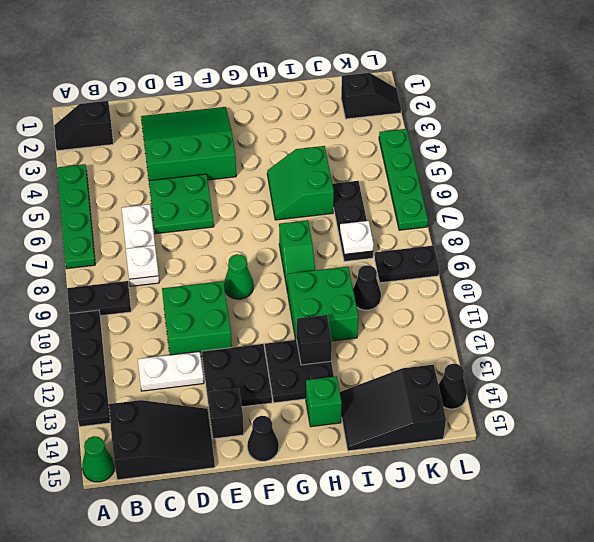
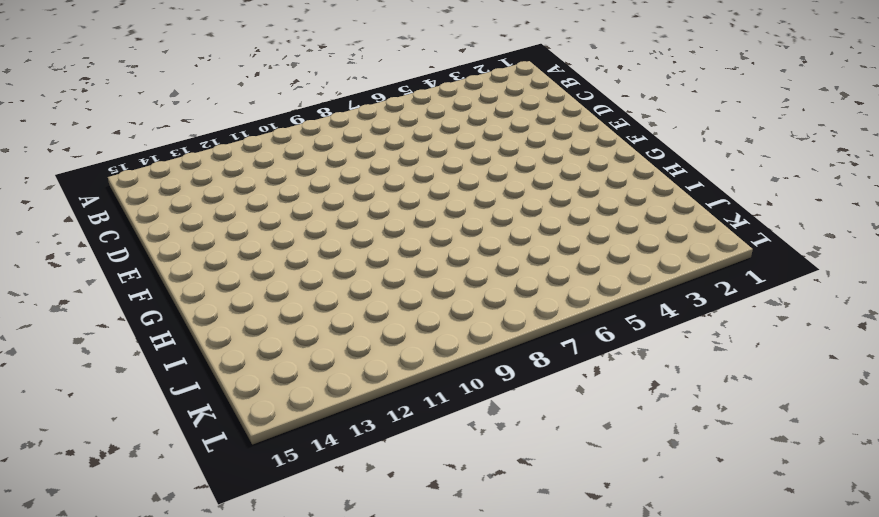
none -> black 1x2 slope [54,101,113,151]
none -> green 1x4 plate [57,164,95,269]
none -> black 1x2 plate [67,281,131,316]
none -> black 1x4 plate [69,310,110,427]

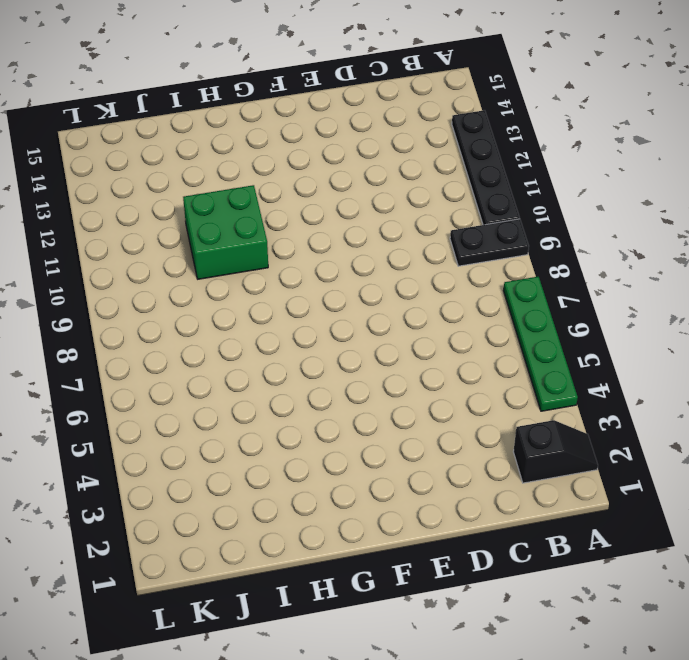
none -> green 1x1 cone [82,436,114,482]
none -> black 2x3 slope [109,400,215,480]
none -> white 1x3 plate [122,204,159,286]
none -> white 1x2 plate [138,351,204,391]

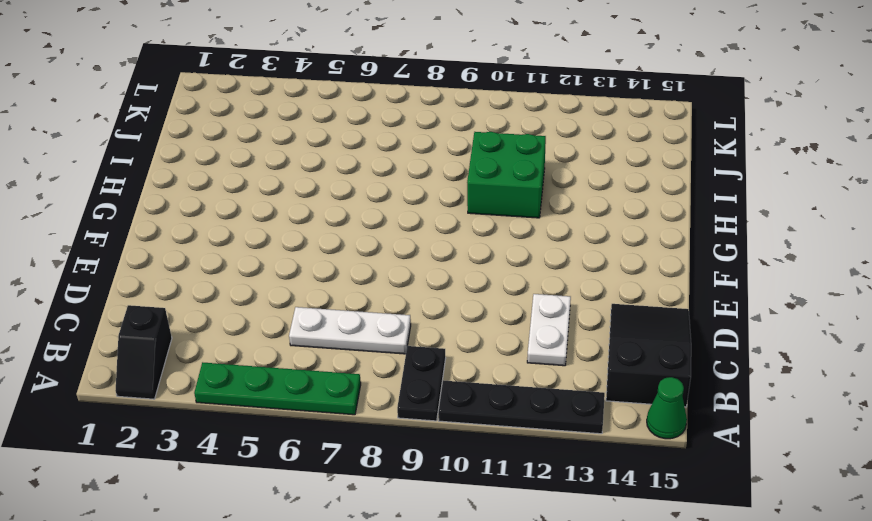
none -> green 3x3 slope [141,107,236,180]
none -> green 2x2 plate [149,174,214,234]
none -> green 2x2 brick [162,281,232,357]
none -> black 2x2 plate [202,344,272,407]

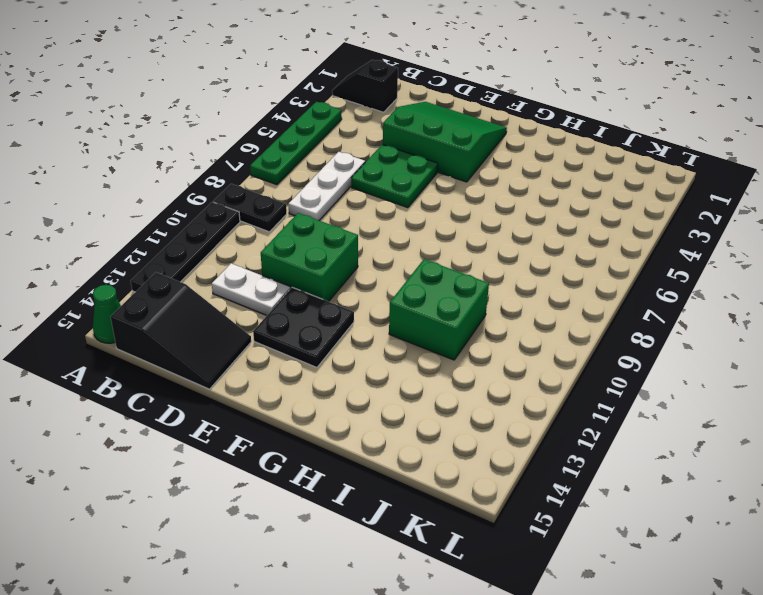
none -> black 1x1 brick [208,388,244,439]
none -> green 1x1 cone [224,254,253,299]
none -> black 1x1 cone [247,416,279,461]
none -> black 2x2 plate [265,340,334,403]

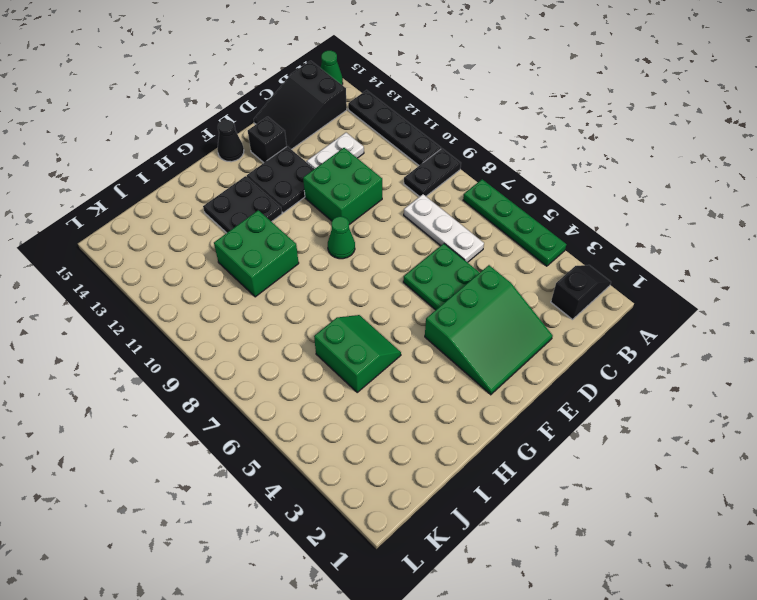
none -> green 1x2 slope [279,220,315,293]
none -> green 1x1 brick [306,376,342,427]
none -> black 2x3 slope [340,365,446,451]
none -> black 1x3 plate [332,181,373,262]

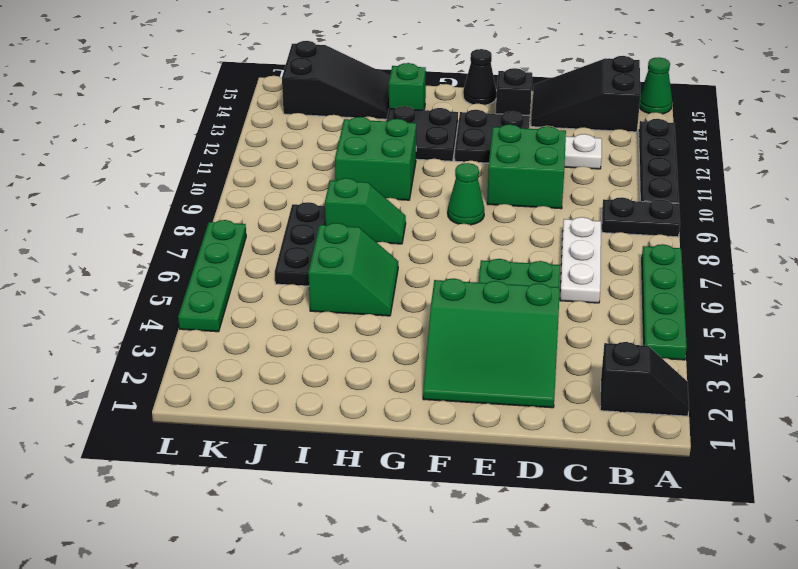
green 1x2 slope [325,178,406,244] -> green 1x2 slope turned to [279,220,315,293]
none -> black 1x1 cone [353,265,381,310]
none -> black 1x2 slope [341,73,401,119]
none -> black 1x2 plate [375,246,439,283]
none -> black 1x1 cone [438,364,467,409]

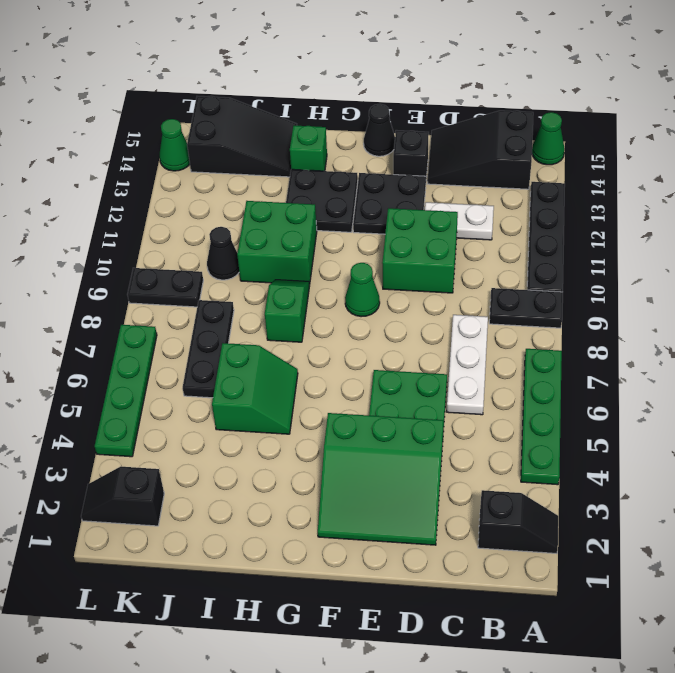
green 1x1 cone [160,119,190,171] -> black 1x1 cone [438,364,467,409]
none -> white 1x1 plate [126,245,159,279]
none -> black 1x1 brick [296,315,332,365]
none -> white 1x1 plate [340,221,374,254]

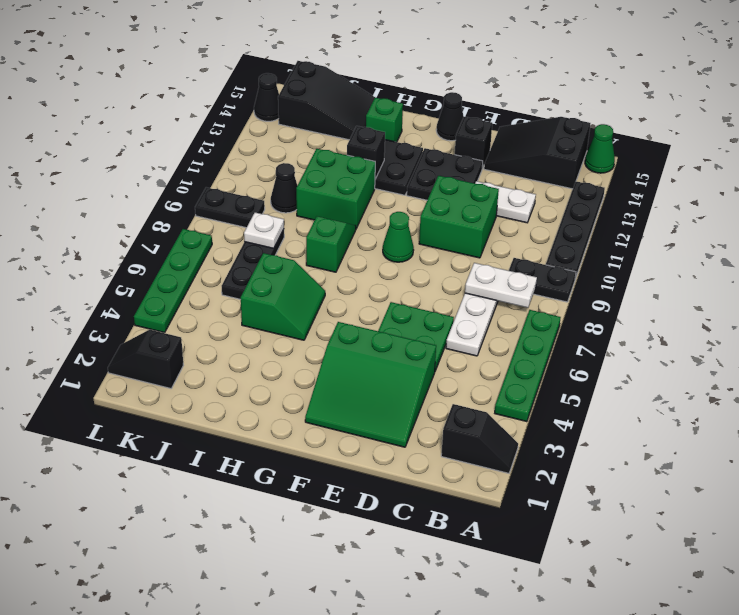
white 1x2 plate [465,263,537,308] -> white 1x1 plate [126,245,159,279]

